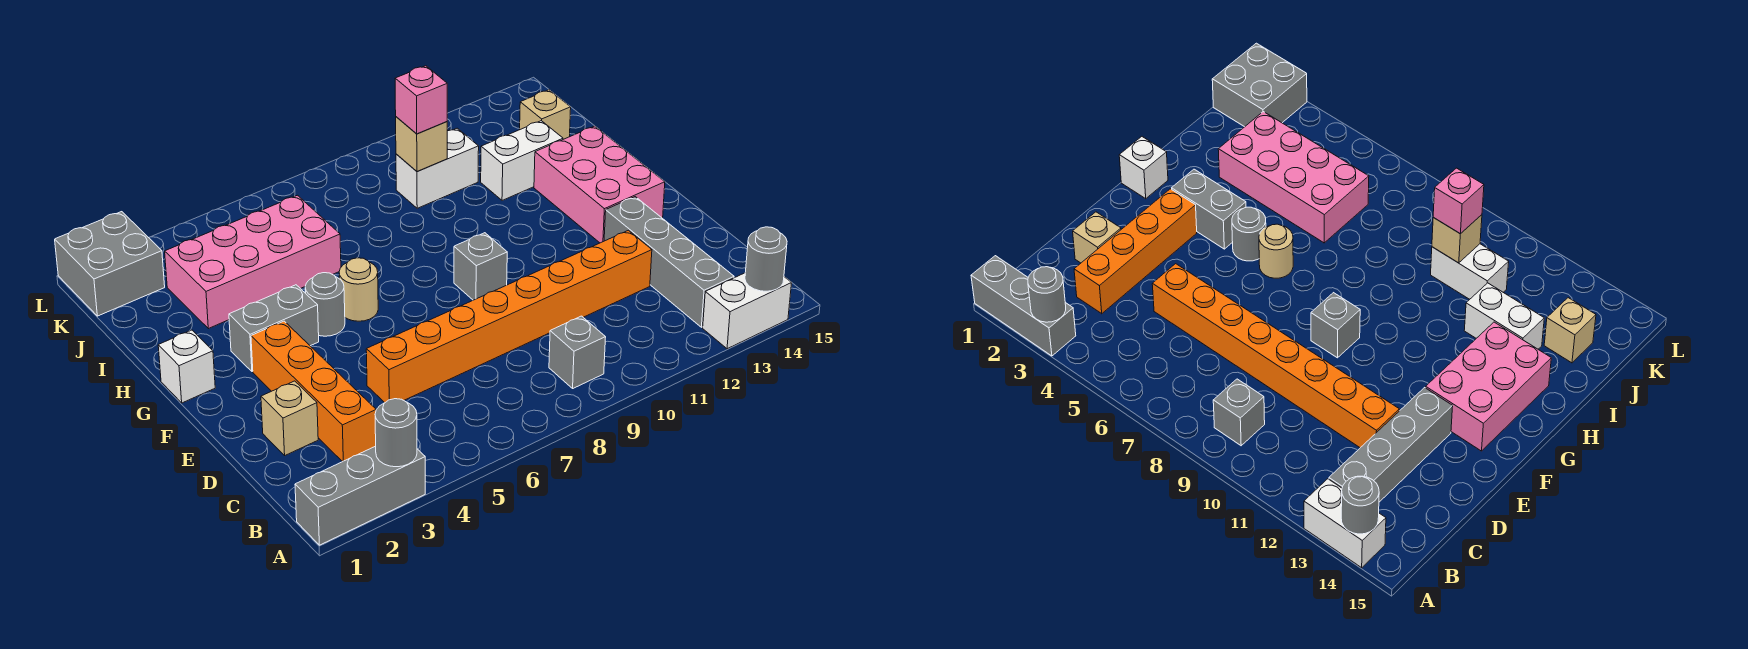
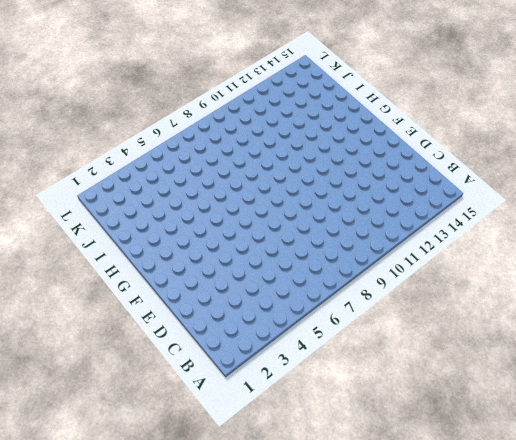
none -> grey 1x3 brick [295,446,425,545]
none -> white 1x2 brick [703,273,791,349]
none -> grey 1x1 brick [549,316,606,388]

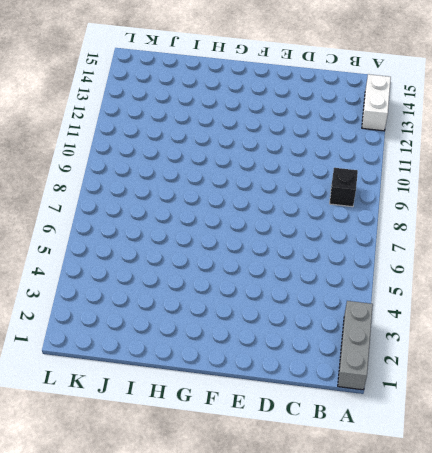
black 1x1 brick [330,168,358,207] -> grey 1x1 brick [549,316,606,388]
none -> grey 1x4 brick [604,197,734,327]
none -> orange 1x4 brick [251,321,376,462]
none -> tan 1x1 brick [261,381,318,455]

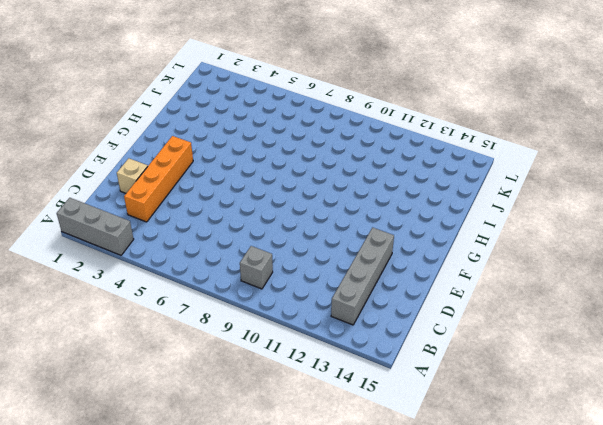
none -> white 1x2 brick [703,273,791,349]
none -> orange 1x8 brick [366,230,652,403]
none -> grey 1x1 brick [454,233,507,300]

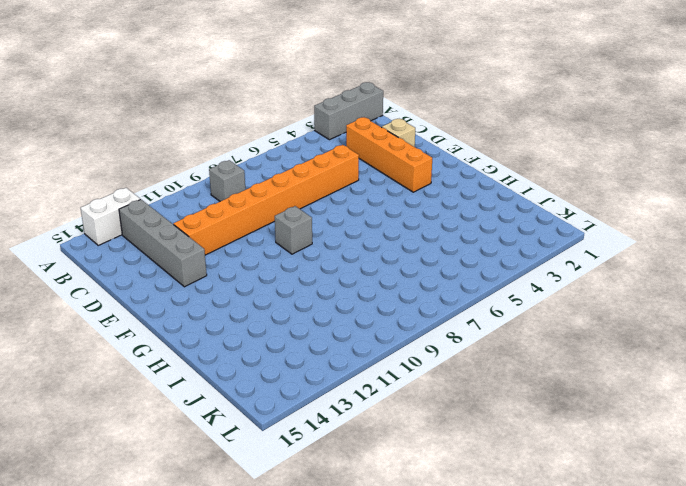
none -> pink 2x3 brick [534,126,665,243]
none -> white 1x1 brick [158,330,215,403]
none -> grey 1x2 brick [229,285,319,372]

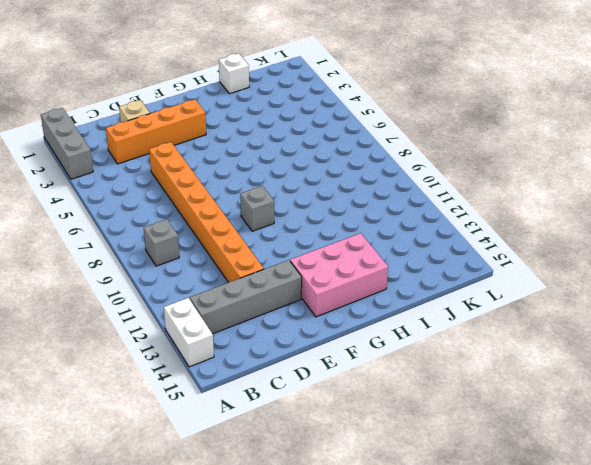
white 1x1 brick [219,53,249,94] -> white 1x1 brick moved to [158,330,215,403]
none -> grey 1x2 brick [229,285,319,372]
none -> grey 1x1 round brick [305,273,345,336]
none -> tan 1x1 round brick [339,258,378,321]

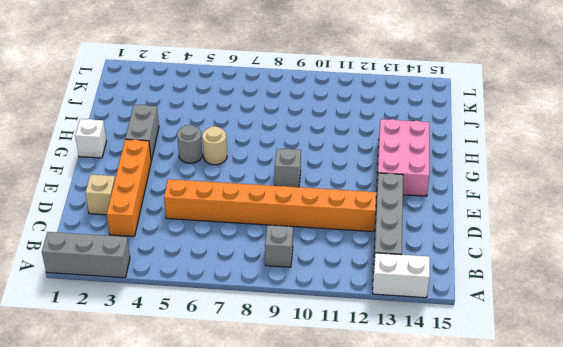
grey 1x2 brick [125,105,159,161] -> grey 1x2 brick turned to [229,285,319,372]
none -> pink 2x4 brick [165,195,341,329]
none -> white 1x2 brick [481,121,563,200]
none -> white 1x2 brick [396,128,479,208]

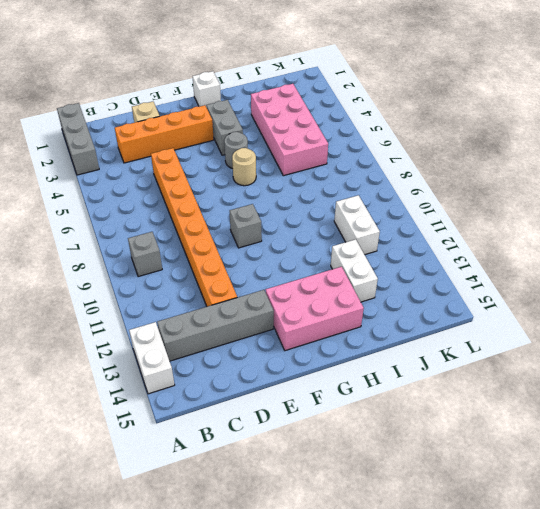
none -> tan 1x1 brick [520,90,571,139]
none -> grey 2x2 brick [55,212,165,316]
none -> grey 1x1 round brick [375,399,417,467]

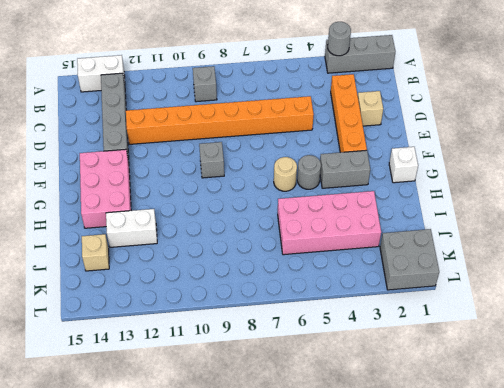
none -> white 1x2 brick [396,128,479,208]
none -> grey 1x1 round brick [745,227,787,291]
none -> tan 1x1 brick [396,117,447,172]

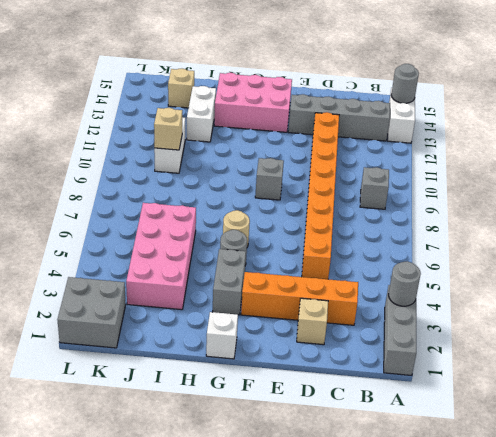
none -> pink 1x1 brick [395,66,447,134]

